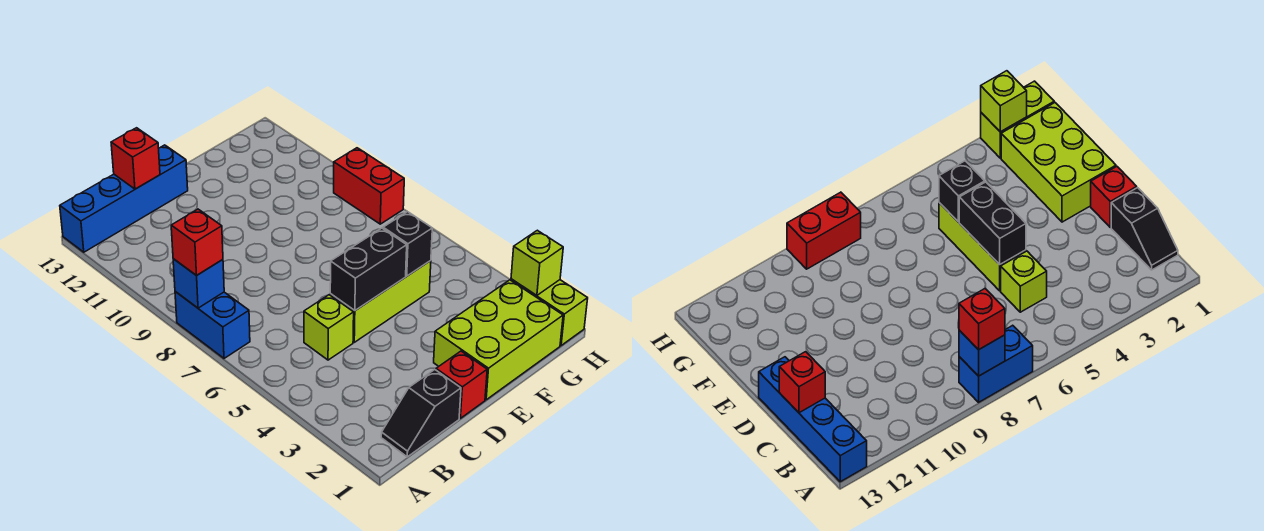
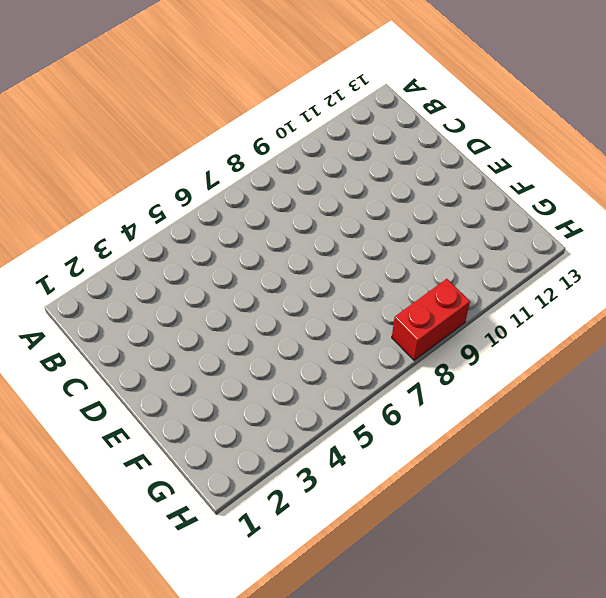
none -> blue 1x2 brick [175,292,250,358]
none -> blue 1x4 brick [60,145,188,252]
none -> black 1x2 slope [381,370,461,457]

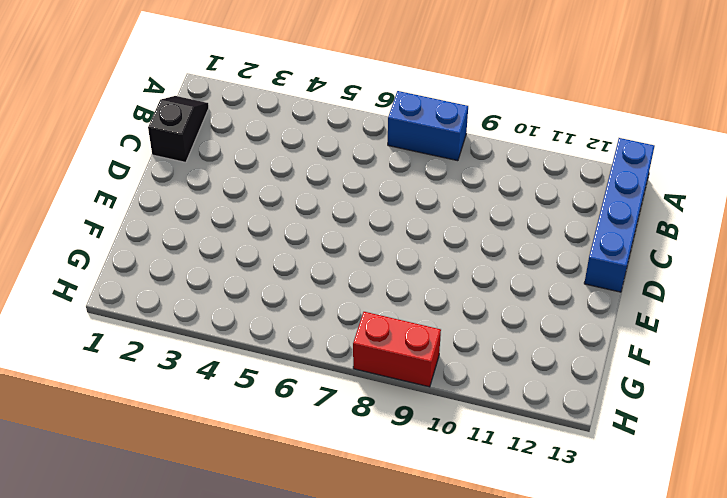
none -> lime 1x1 brick [304,295,354,360]
none -> red 1x1 brick [436,351,487,418]
none -> lime 1x3 brick [330,261,431,342]

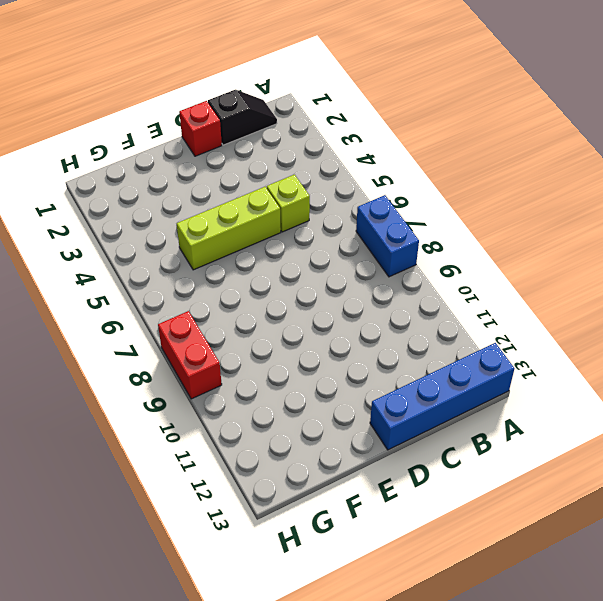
none -> lime 2x3 brick [434,280,563,400]
none -> lime 1x2 brick [511,279,588,345]
none -> blue 1x1 brick [173,259,224,308]

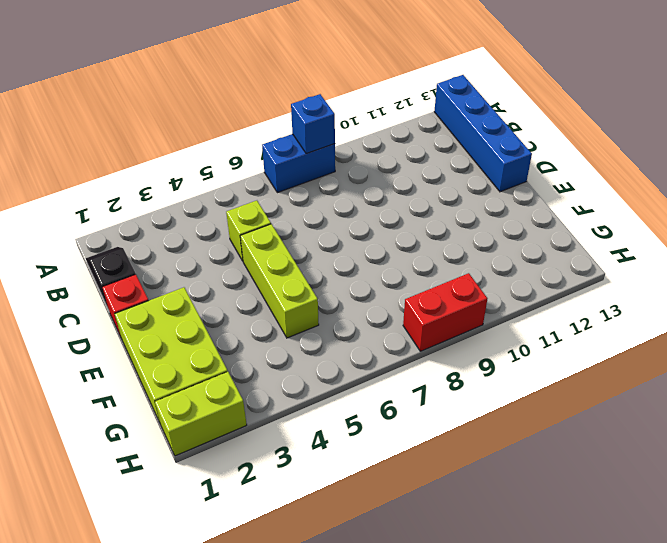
none -> red 1x1 brick [111,128,160,189]
none -> black 1x2 brick [330,228,407,311]
none -> black 1x1 brick [383,212,432,276]

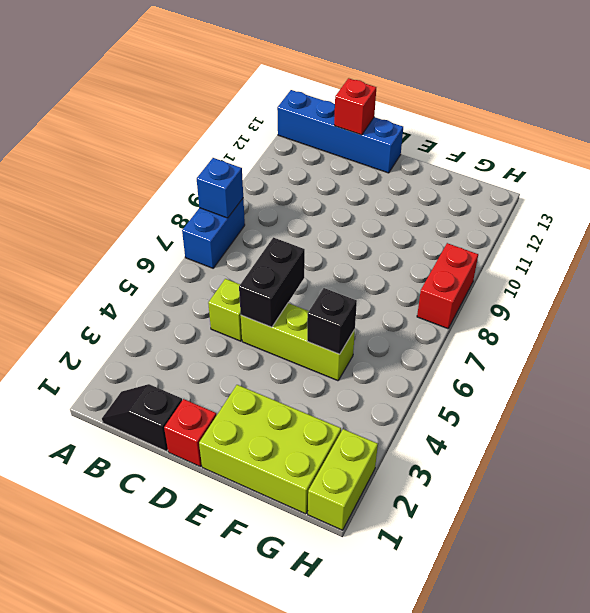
black 1x2 brick [239,237,305,327] -> black 1x2 brick turned to [330,228,407,311]
none -> lime 1x1 brick [511,230,563,296]
none -> red 1x1 brick [171,209,223,276]

